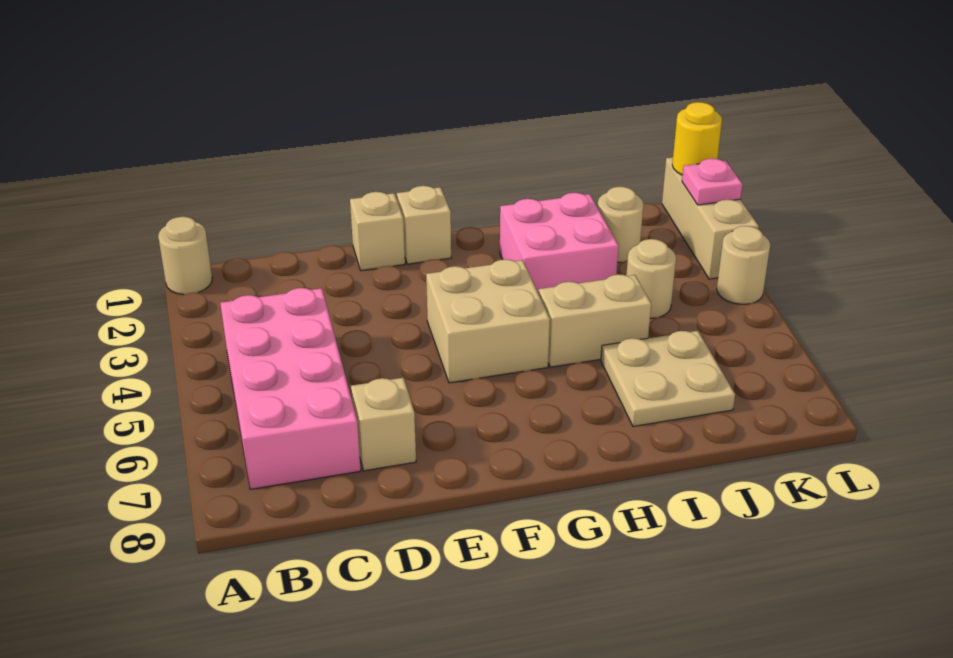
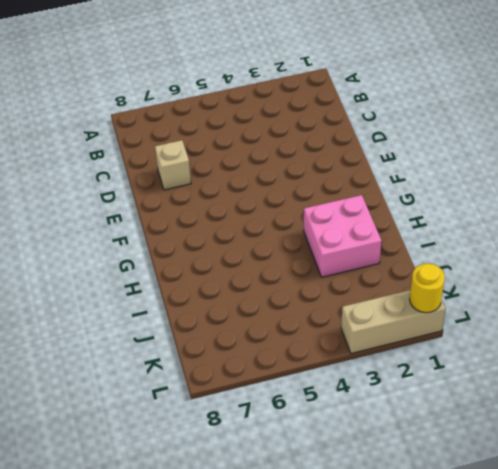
none -> tan 1x1 round brick [158,217,212,295]
none -> pink 2x4 brick [220,288,361,489]
none -> tan 1x1 brick [350,192,405,271]

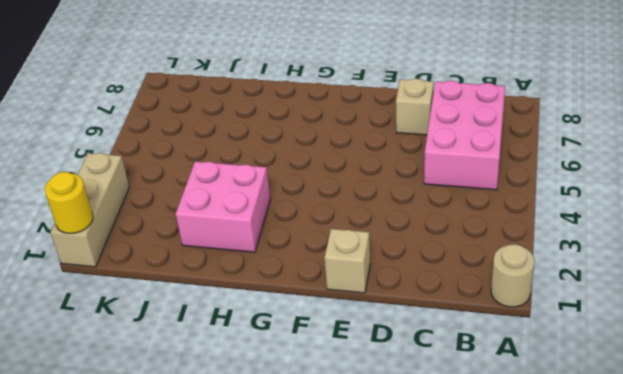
pink 2x3 brick [424,81,505,190] -> pink 2x4 brick [220,288,361,489]
none -> tan 1x1 brick [397,186,451,264]
none -> tan 2x2 brick [426,259,550,383]
none -> tan 1x2 brick [539,274,651,367]

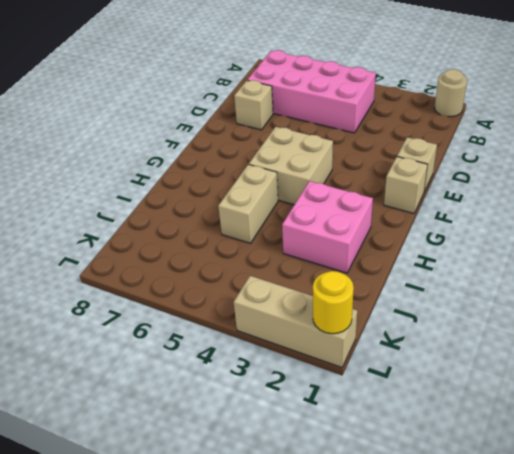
none -> tan 2x2 plate [601,331,735,426]
none -> tan 1x1 round brick [598,187,643,262]
none -> tan 1x1 round brick [626,239,676,318]

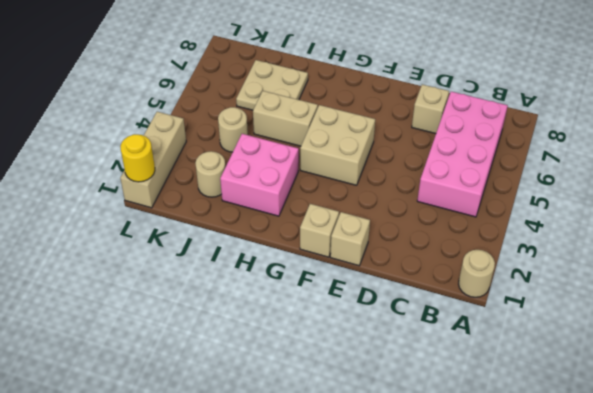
none -> tan 1x1 round brick [717,226,770,304]
none -> pink 1x1 plate [682,159,742,205]

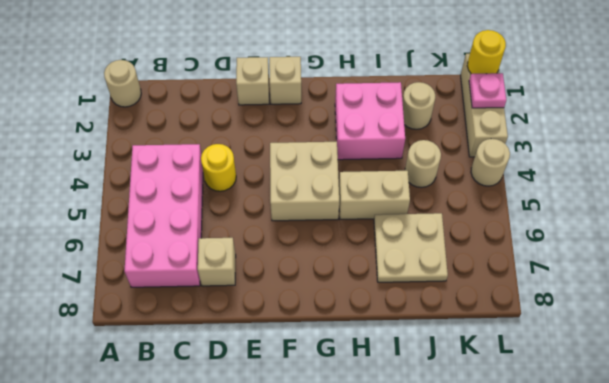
yellow 1x1 round brick [201,144,236,191] -> none

